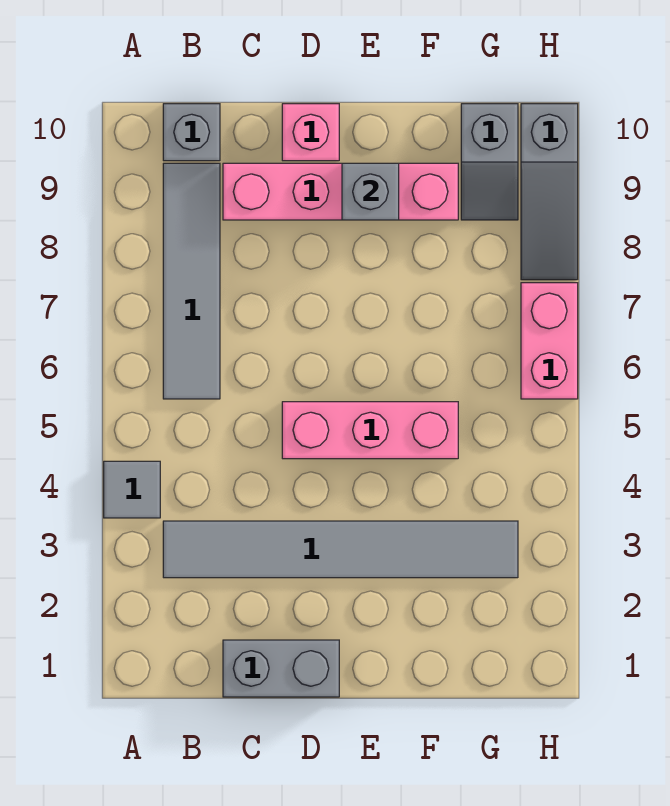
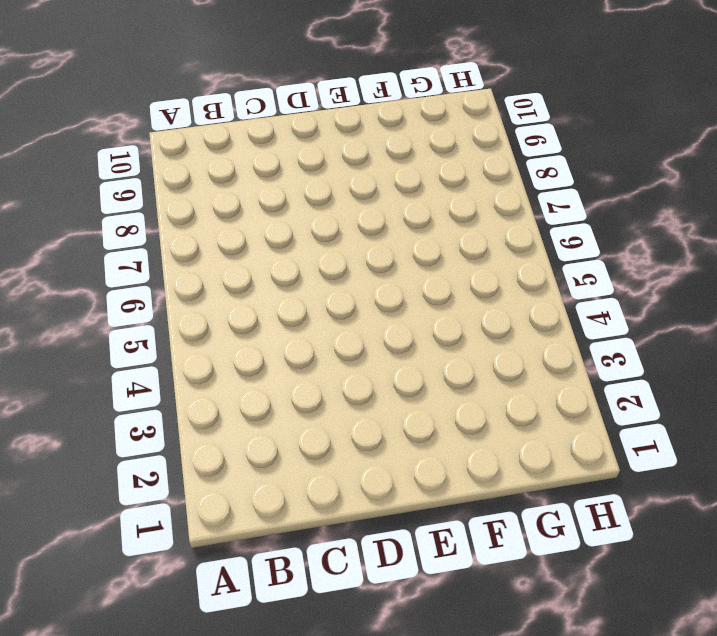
none -> grey 1x1 tile [104,461,160,518]
none -> grey 1x6 tile [163,521,518,578]
none -> grey 1x4 tile [163,163,220,399]

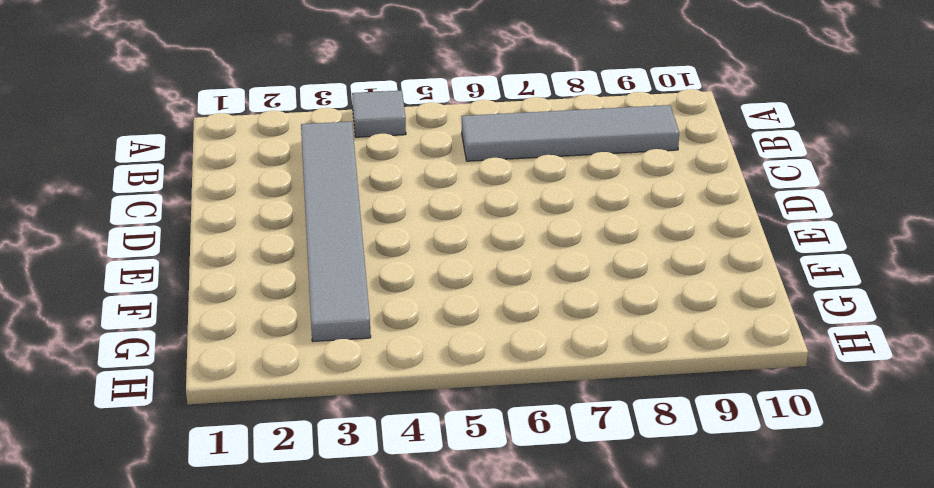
none -> grey 1x1 brick [163,104,220,161]
none -> grey 1x2 brick [223,640,339,697]
none -> pink 1x4 brick [223,163,458,220]

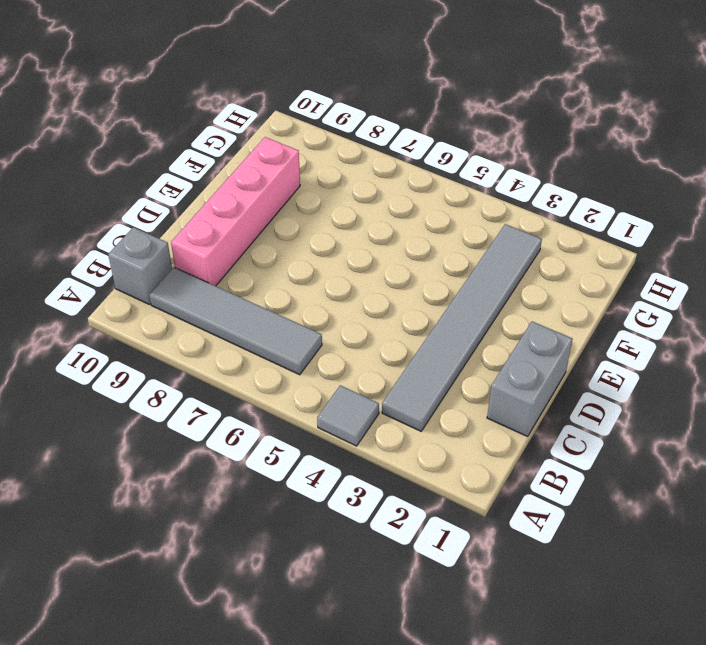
none -> pink 1x3 brick [282,402,458,459]
none -> pink 1x1 brick [282,104,339,161]
none -> grey 1x2 slope [461,104,518,220]

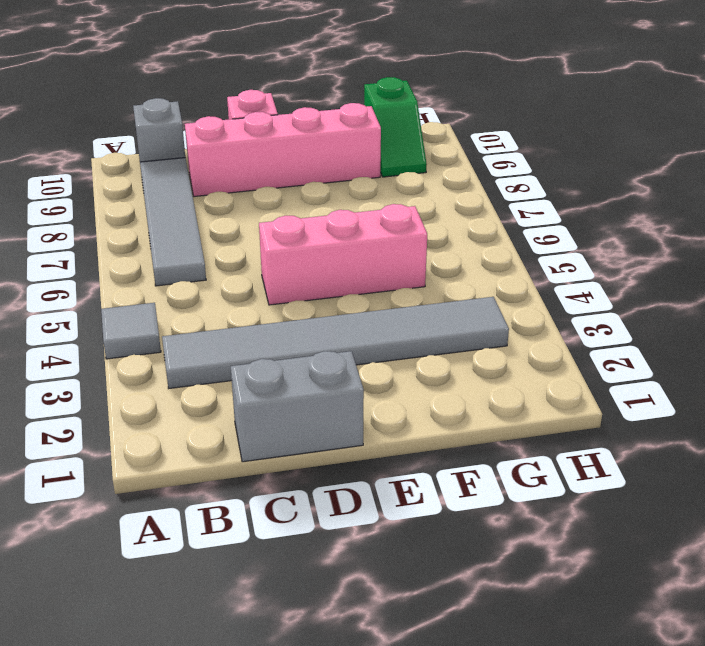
green 1x2 slope [364,77,427,177] -> grey 1x2 slope [461,104,518,220]
none -> pink 1x2 brick [521,283,578,399]
none -> grey 1x3 slope [521,104,578,280]
none -> grey 1x1 brick [342,163,399,220]

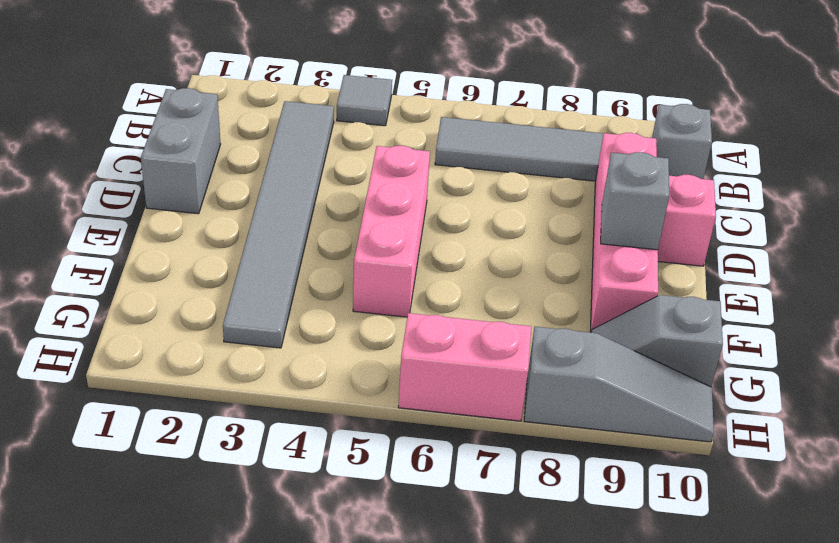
grey 1x3 slope [524,327,714,442] -> grey 1x3 slope turned to [521,104,578,280]

